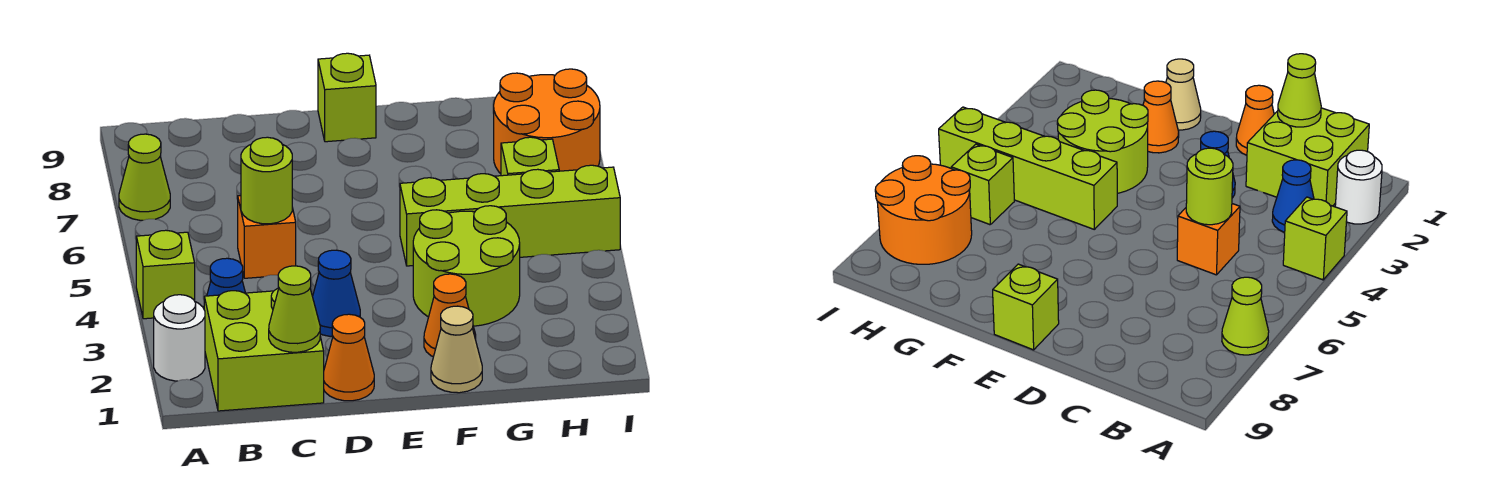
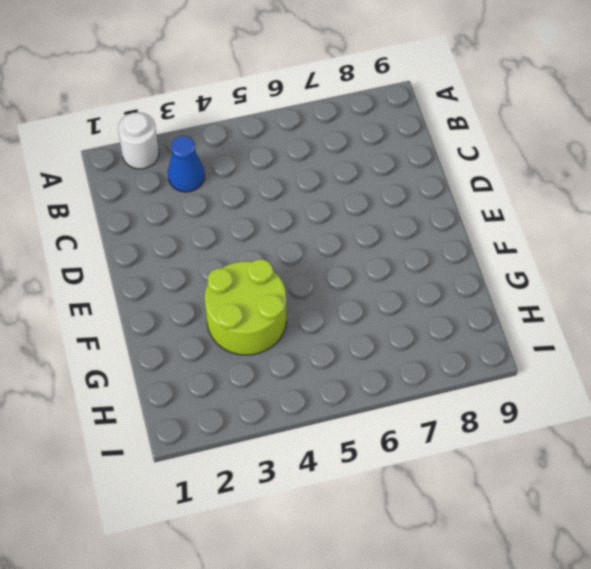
none -> lime 1x1 brick [136,230,195,319]
none -> lime 1x1 cone [119,134,170,220]
none -> lime 2x2 brick [204,288,324,411]

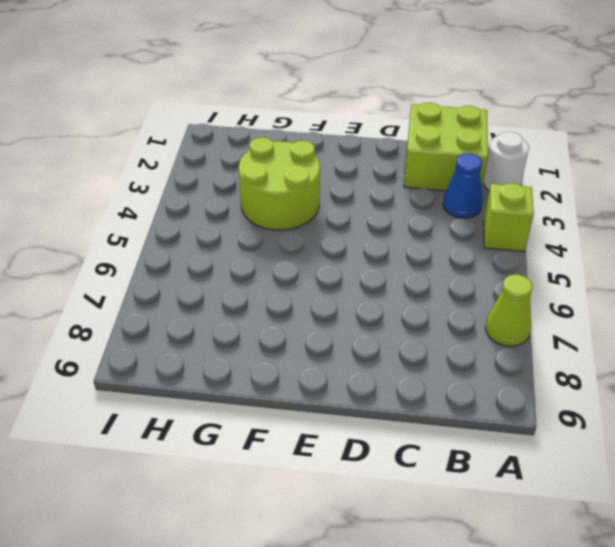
none -> orange 1x1 brick [238,196,296,278]
none -> orange 1x1 cone [324,314,374,401]
none -> blue 1x1 cone [313,250,360,336]

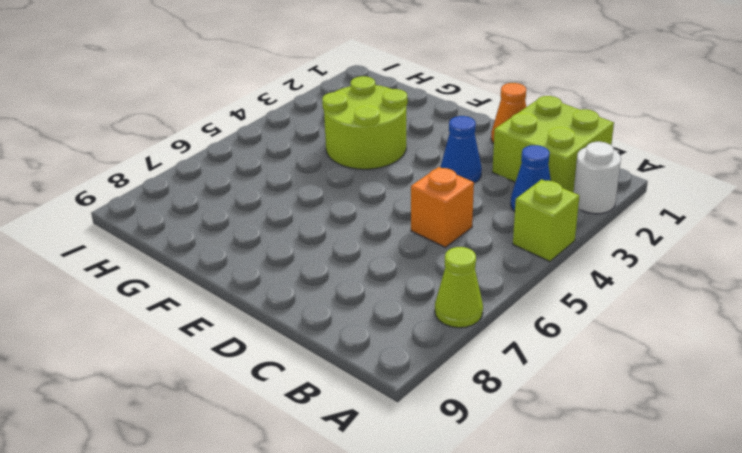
none -> lime 1x1 brick [318,53,376,142]
none -> tan 1x1 cone [431,306,482,393]
none -> orange 1x1 cone [424,274,476,357]

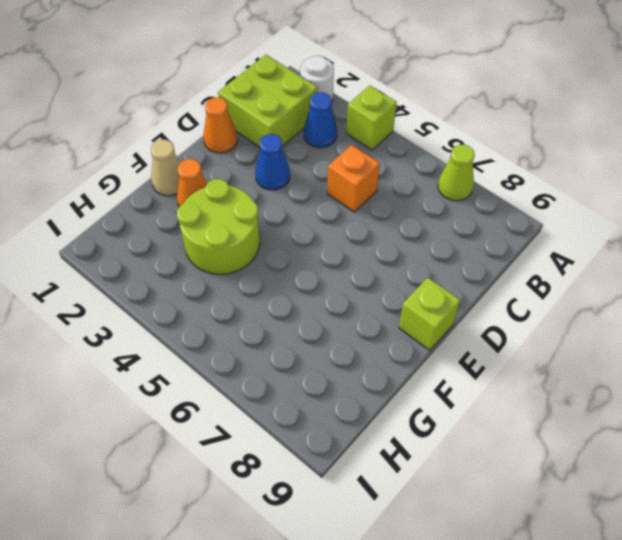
none -> lime 1x4 brick [400,165,620,266]
none -> lime 1x1 brick [501,137,559,176]
none -> orange 2x2 round brick [494,69,600,174]

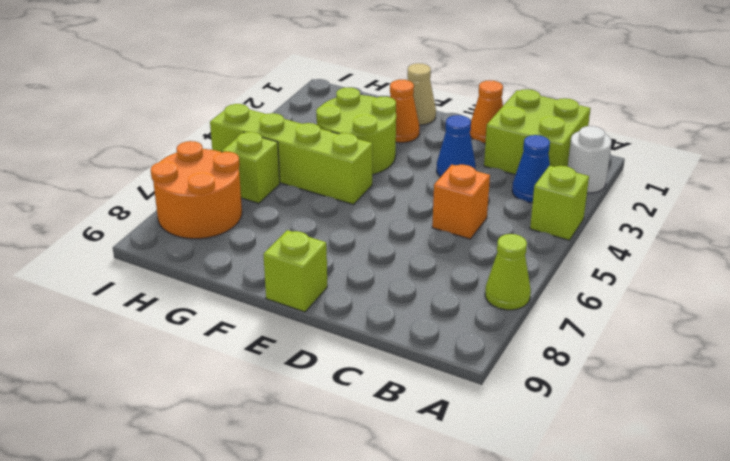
none -> lime 1x1 cone [269,266,320,352]
none -> lime 1x1 round brick [241,137,292,224]

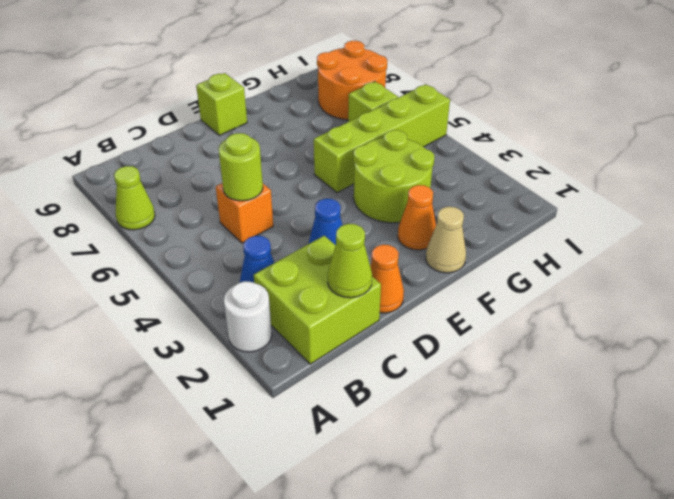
none -> lime 1x1 brick [136,230,195,319]

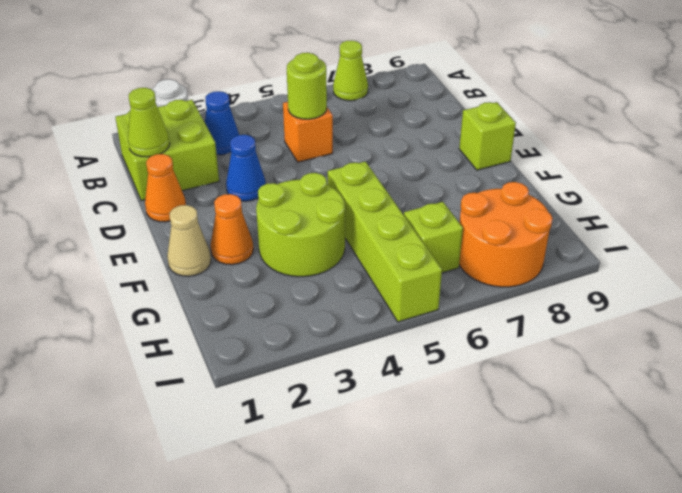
none -> lime 1x1 brick [136,230,195,319]

